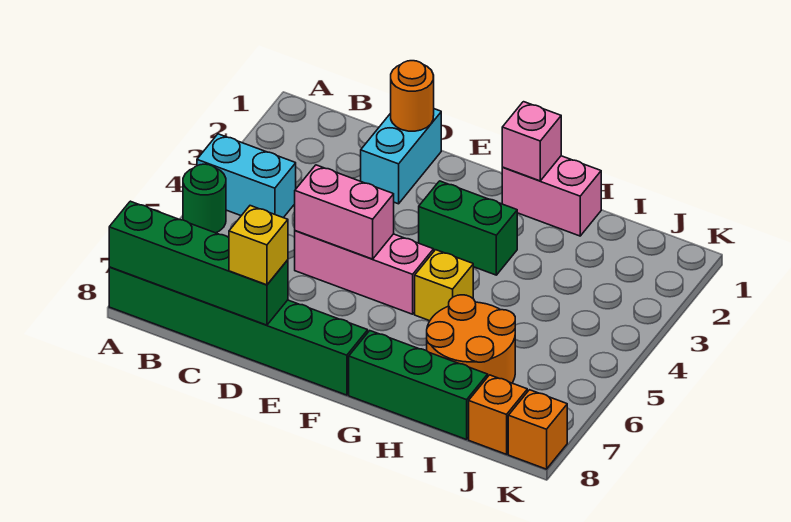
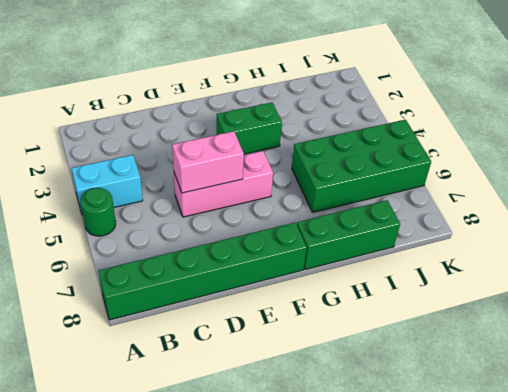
green 2x4 brick [292,120,431,212] -> orange 2x2 round brick [427,295,515,383]
none -> cyan 1x2 brick [361,109,441,204]
none -> pink 1x2 brick [502,156,601,236]
none -> yellow 1x1 brick [415,250,473,321]

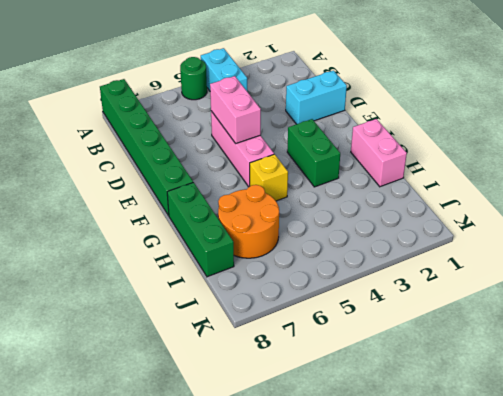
none -> orange 1x1 brick [469,375,527,454]
none -> orange 1x1 brick [508,390,567,469]
none -> green 1x4 brick [109,201,288,325]

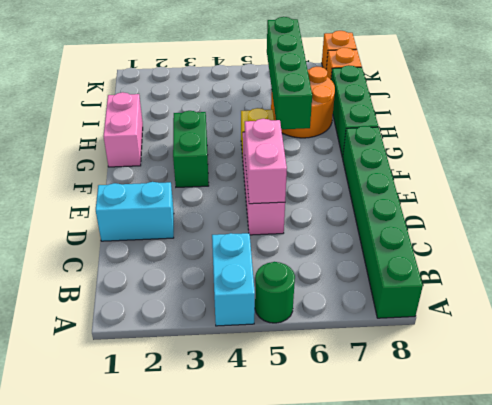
green 1x4 brick [267,17,312,129] -> green 1x4 brick moved to [109,201,288,325]
none -> orange 1x1 round brick [391,61,434,131]
none -> pink 1x1 brick [502,102,561,181]
none -> yellow 1x1 brick [229,206,288,285]

